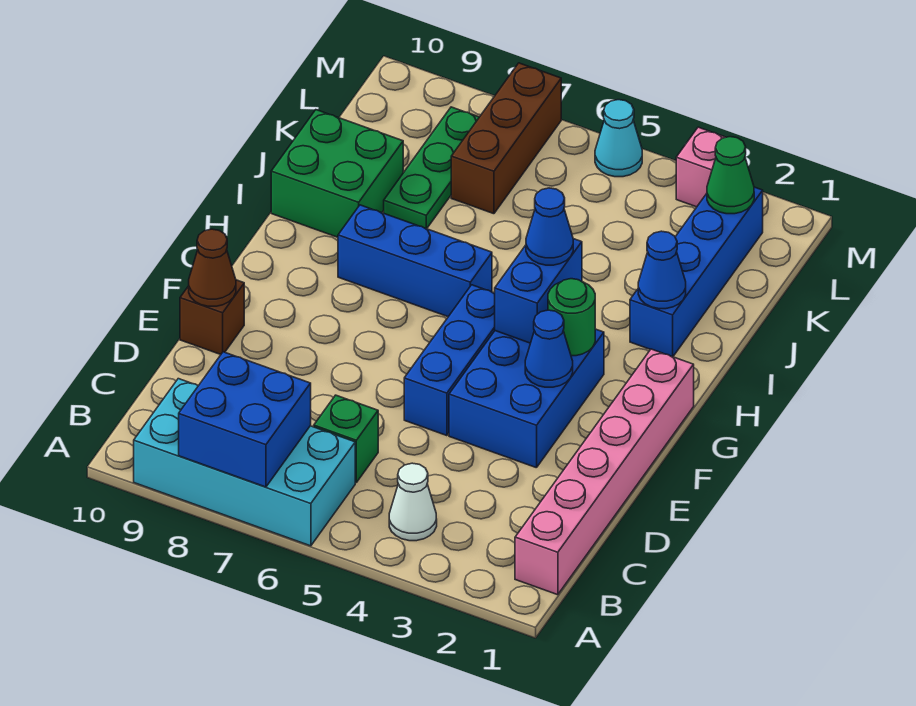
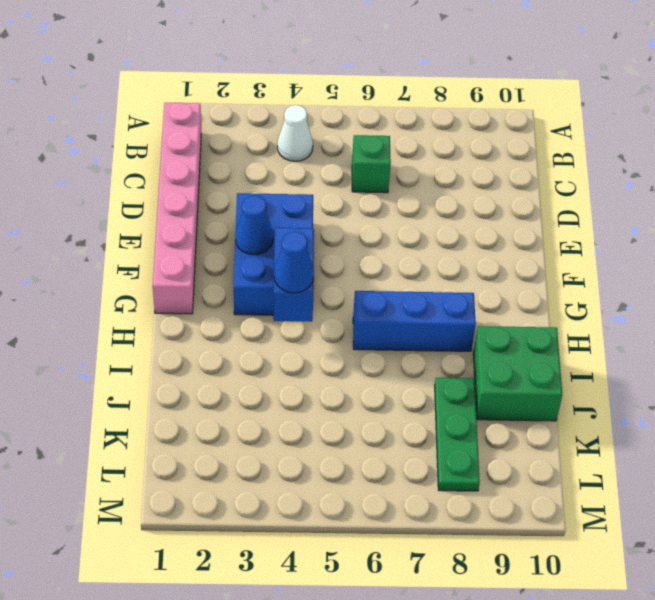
none -> cyan 2x4 brick [134,379,355,546]
none -> blue 1x3 brick [404,285,495,436]
none -> brown 1x1 brick [180,280,244,355]

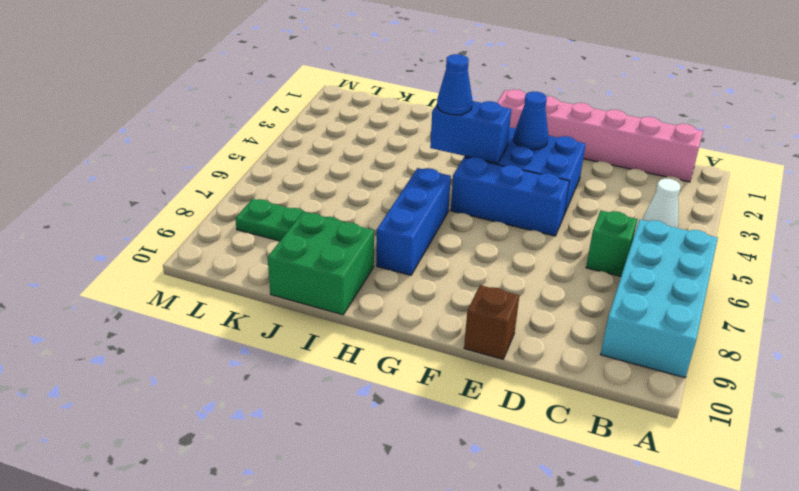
none -> blue 1x4 brick [630,187,763,357]
none -> brown 1x3 brick [451,63,561,214]
none -> pink 1x1 brick [676,127,726,207]

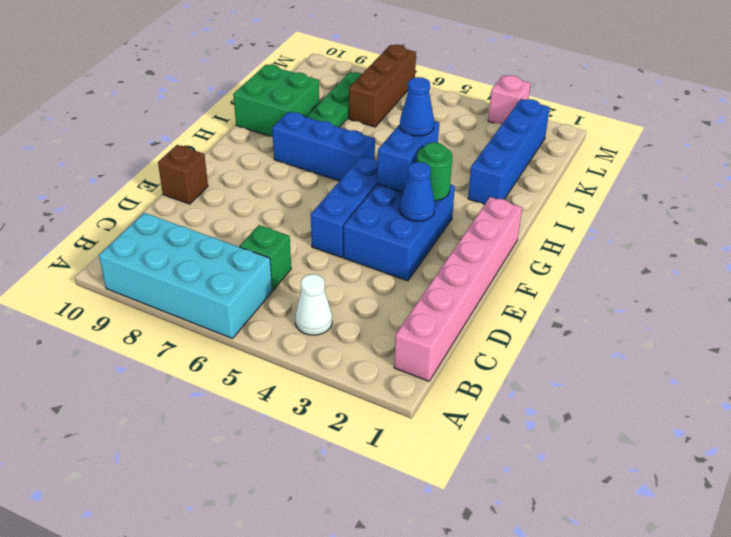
none -> cyan 1x1 cone [595,100,642,177]
none -> blue 2x2 brick [179,352,311,487]
none -> brown 1x1 cone [189,229,236,306]

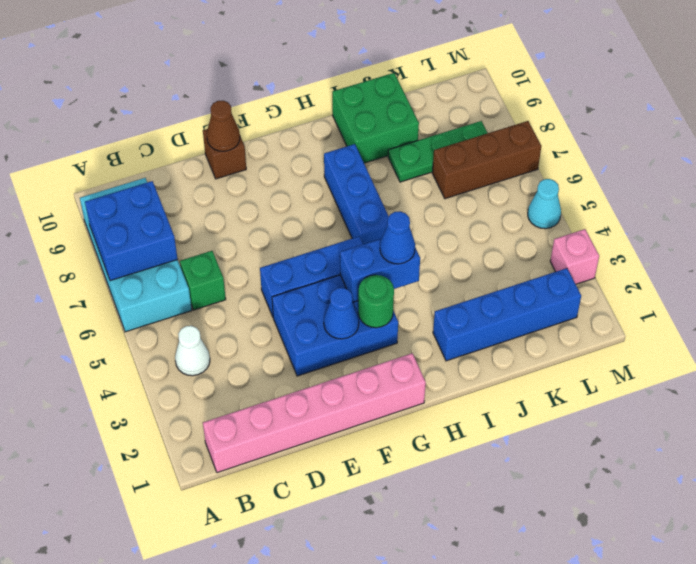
none -> blue 1x1 cone [638,231,686,309]
none -> green 1x1 cone [707,137,754,214]

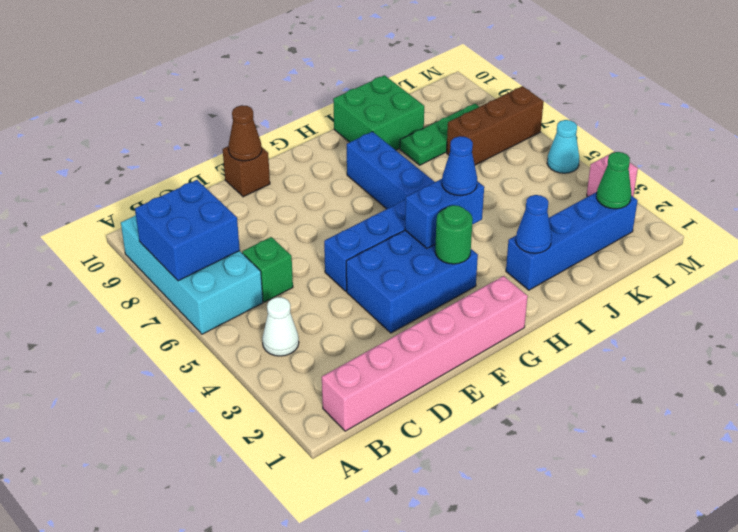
none -> blue 1x1 cone [525,310,573,387]

